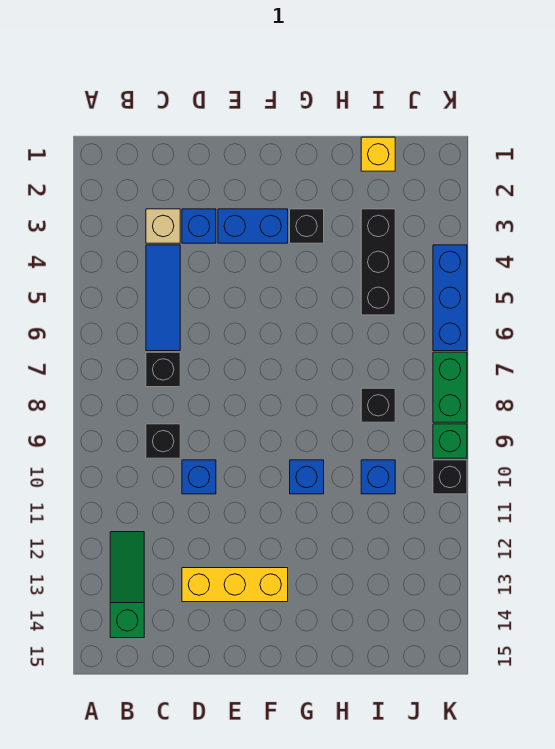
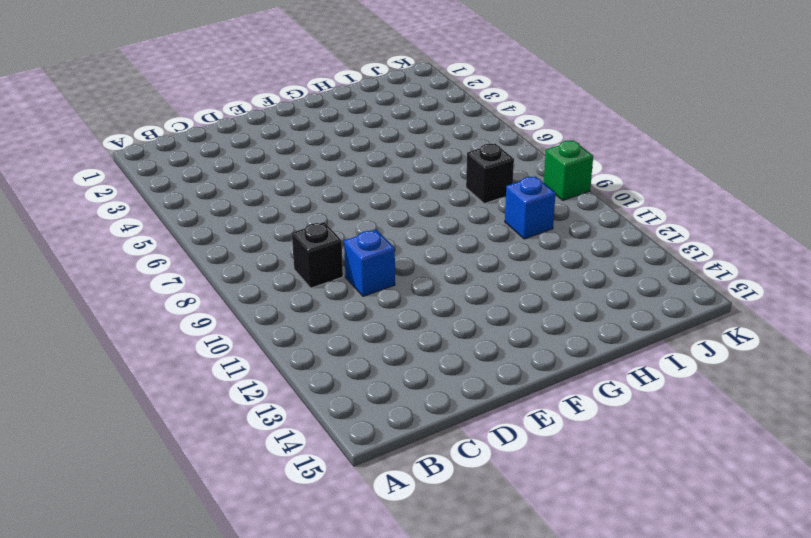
none -> green 1x3 slope [110,532,144,638]
none -> tan 1x1 brick [146,209,180,243]
none -> blue 1x3 tile [146,245,180,351]

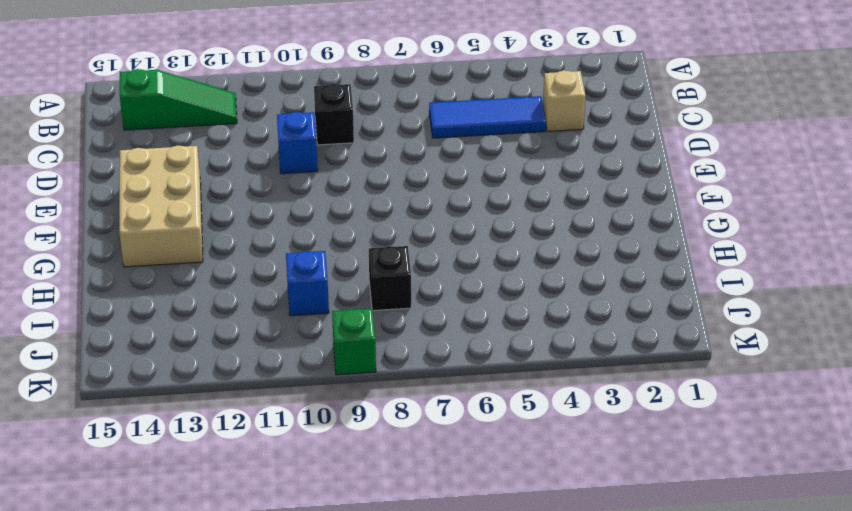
tan 2x3 brick [119,145,203,267] -> yellow 1x3 brick [182,568,288,602]
none -> black 1x1 brick [146,352,180,387]
none -> blue 1x1 brick [182,209,216,243]
none -> blue 1x2 brick [218,209,288,243]

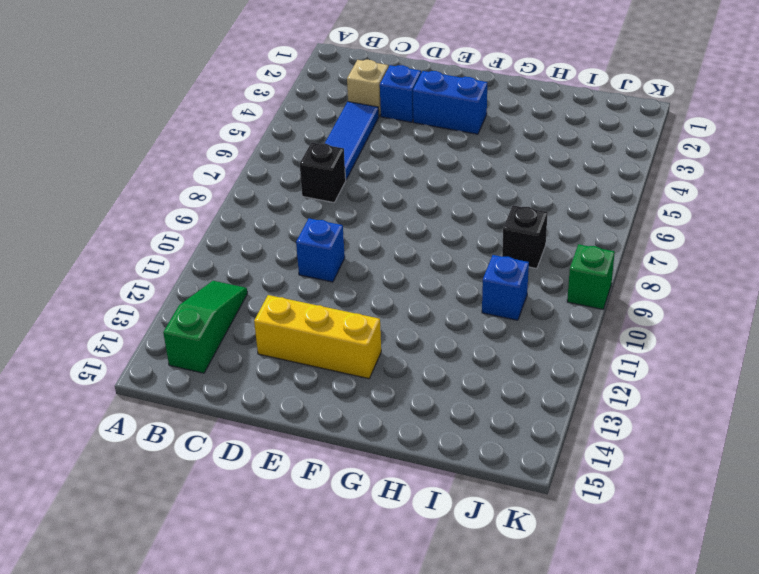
none -> black 1x1 brick [146,424,180,458]
none -> black 1x1 brick [290,209,324,243]
none -> blue 1x1 brick [290,460,324,494]

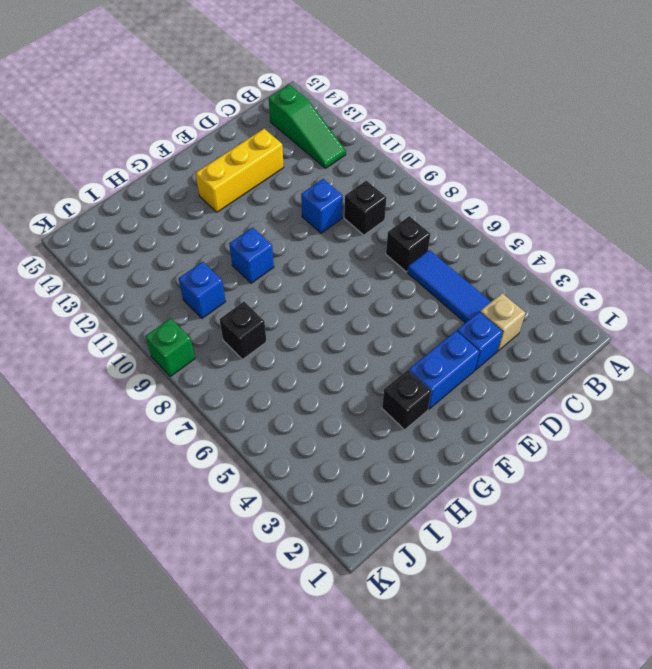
none -> yellow 1x1 brick [361,137,395,171]
none -> black 1x3 brick [361,209,395,315]
none -> blue 1x3 brick [433,245,467,351]

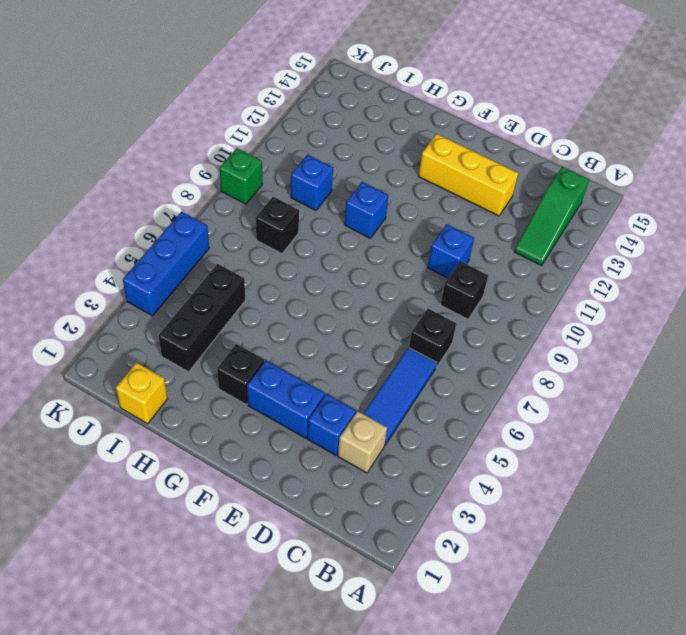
none -> green 1x2 brick [433,352,467,422]
none -> black 1x1 brick [433,460,467,494]

